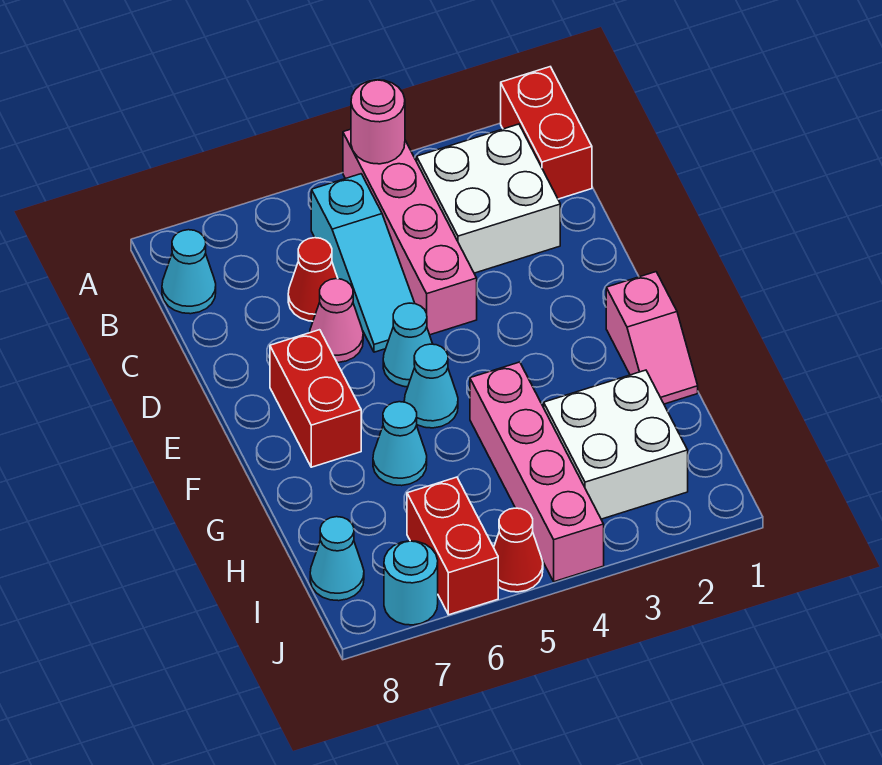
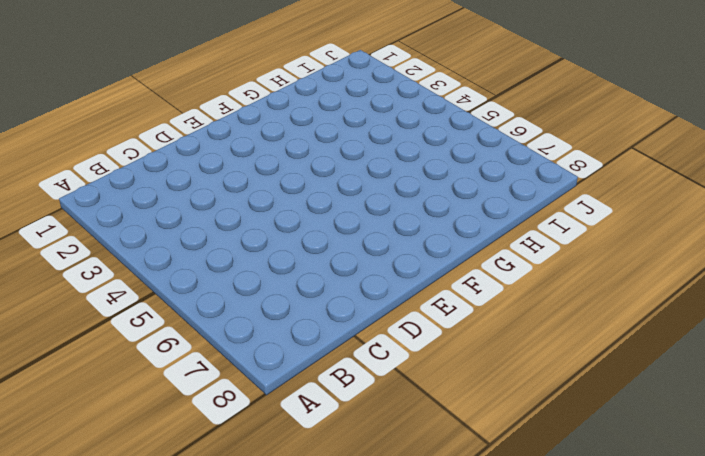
none -> red 1x2 brick [501,67,592,199]
none -> pink 1x4 brick [343,129,477,335]
none -> white 2x2 brick [417,124,560,273]

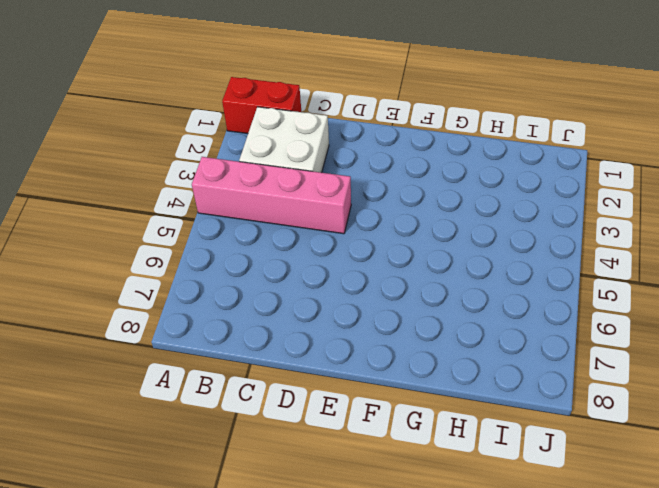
none -> cyan 1x3 slope [311,174,415,352]
none -> cyan 1x1 cone [162,230,216,314]
none -> red 1x1 cone [288,238,338,321]

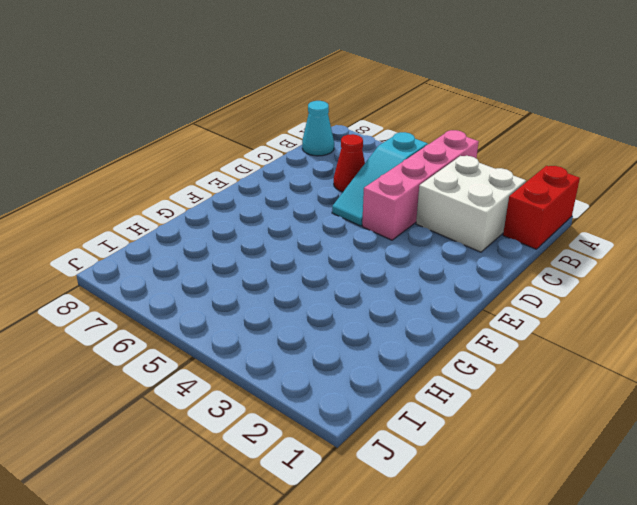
none -> pink 1x1 cone [310,279,363,362]
none -> cyan 1x1 cone [383,303,433,387]
none -> red 1x2 brick [270,330,361,467]

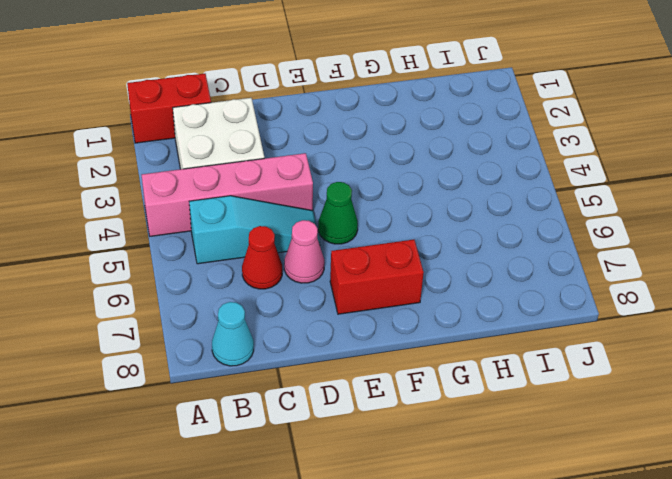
green 1x1 cone [318,182,358,244] -> cyan 1x1 cone [383,303,433,387]
none -> pink 1x2 slope [606,272,698,404]
none -> cyan 1x1 cone [404,344,458,428]
none -> pink 1x4 brick [470,362,604,582]

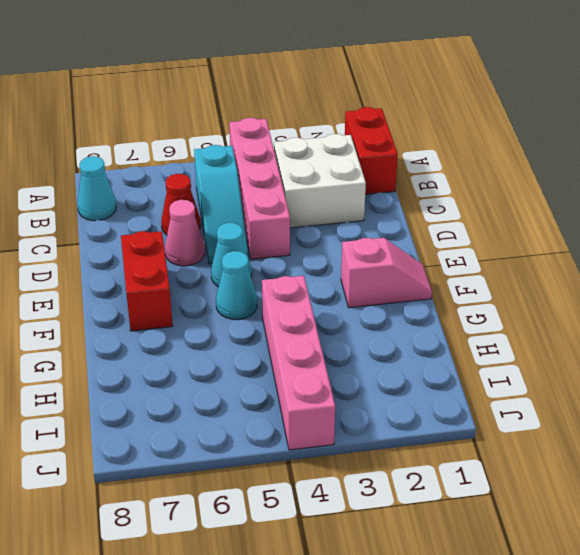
pink 1x2 slope [341,238,432,308] -> pink 1x2 slope turned to [606,272,698,404]
none -> cyan 1x1 cone [373,402,427,486]
none -> white 2x2 brick [544,370,688,519]
none -> red 1x2 brick [407,477,498,615]

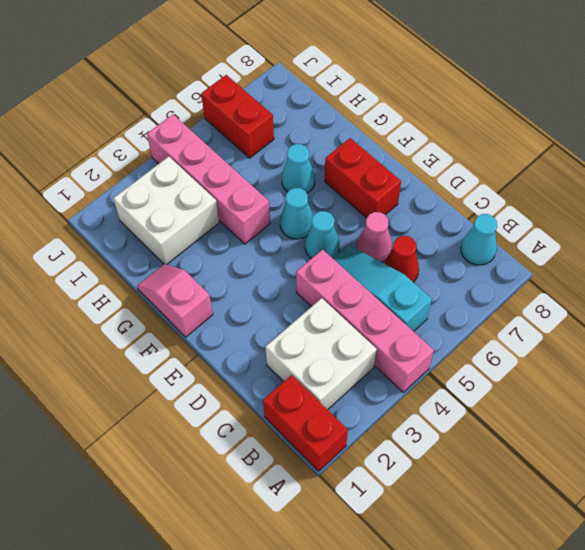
none -> cyan 1x1 cone [310,517,364,601]
none -> red 1x1 cone [494,508,543,592]
none -> cyan 1x1 round brick [384,541,438,625]

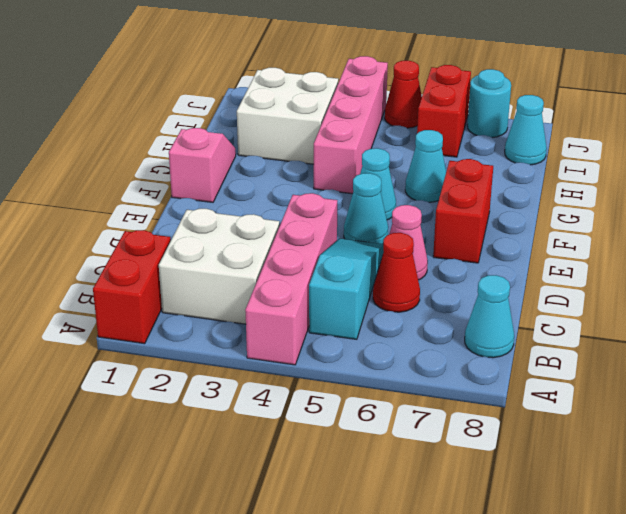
none -> pink 1x1 round brick [351,80,405,164]

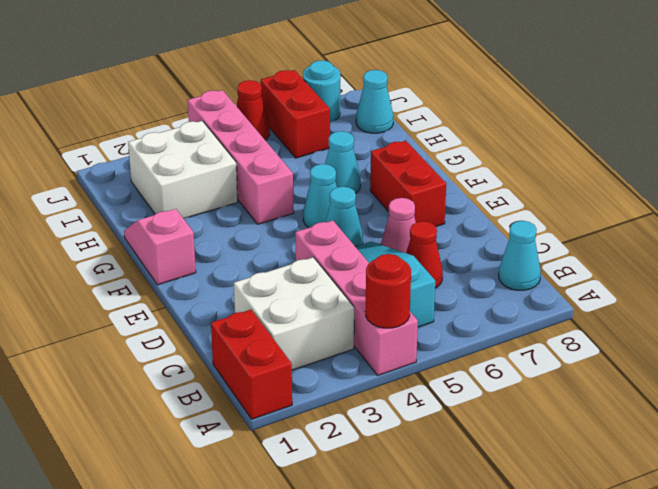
red 1x1 round brick [366,254,411,328] -> pink 1x1 round brick [351,80,405,164]

